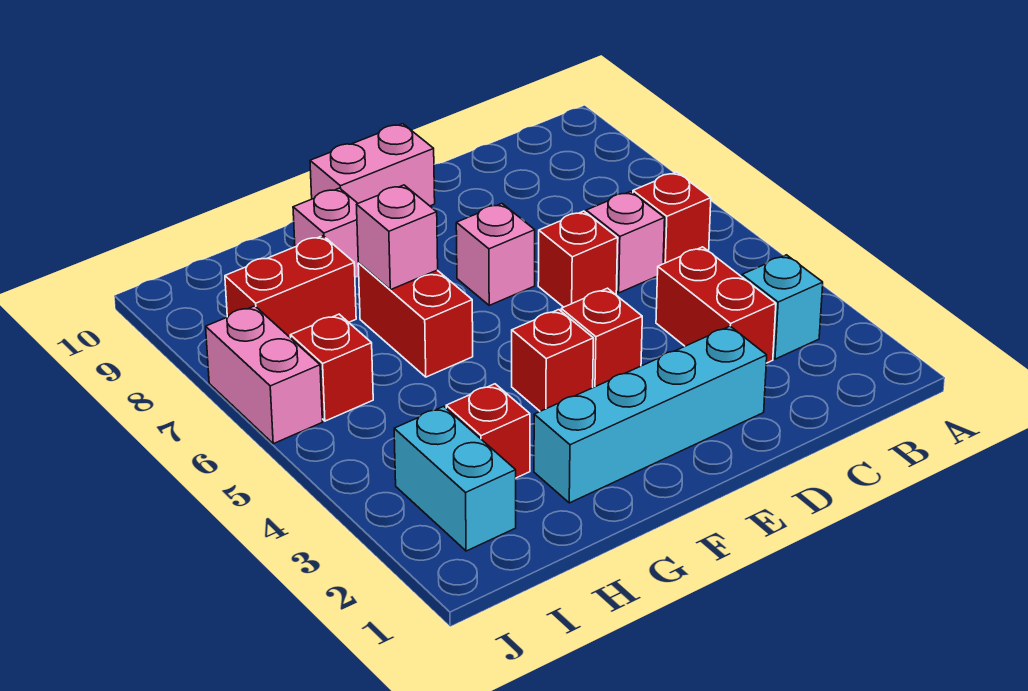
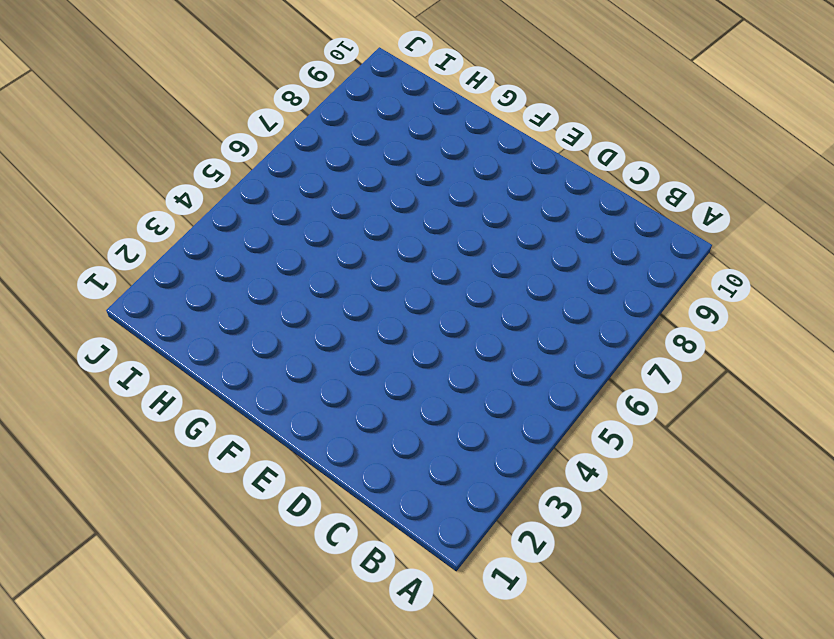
none -> cyan 1x1 brick [742,255,823,359]
none -> red 1x1 brick [633,172,711,264]
none -> red 1x2 brick [656,247,776,363]

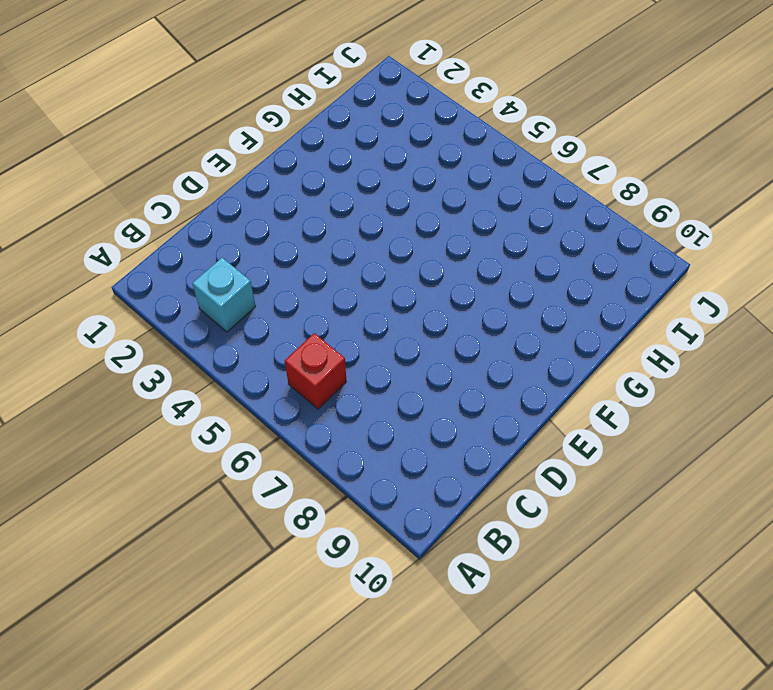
none -> red 1x2 brick [656,247,776,363]
none -> pink 1x1 brick [586,191,665,293]
none -> cyan 1x4 brick [534,326,767,503]

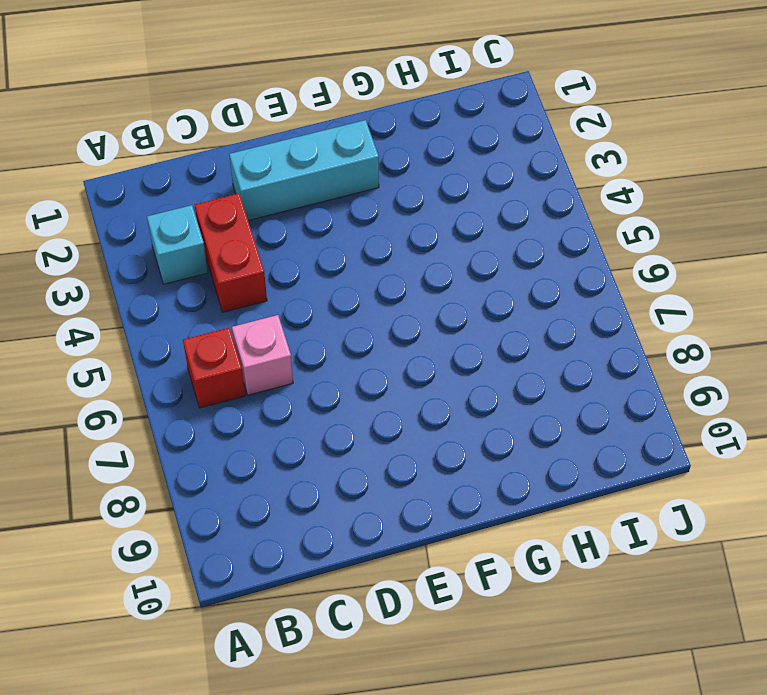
cyan 1x3 brick [229,120,379,221] -> cyan 1x4 brick [534,326,767,503]
none -> red 1x1 brick [538,211,618,307]
none -> red 1x1 brick [561,288,642,388]
none -> pink 1x1 brick [456,204,535,305]

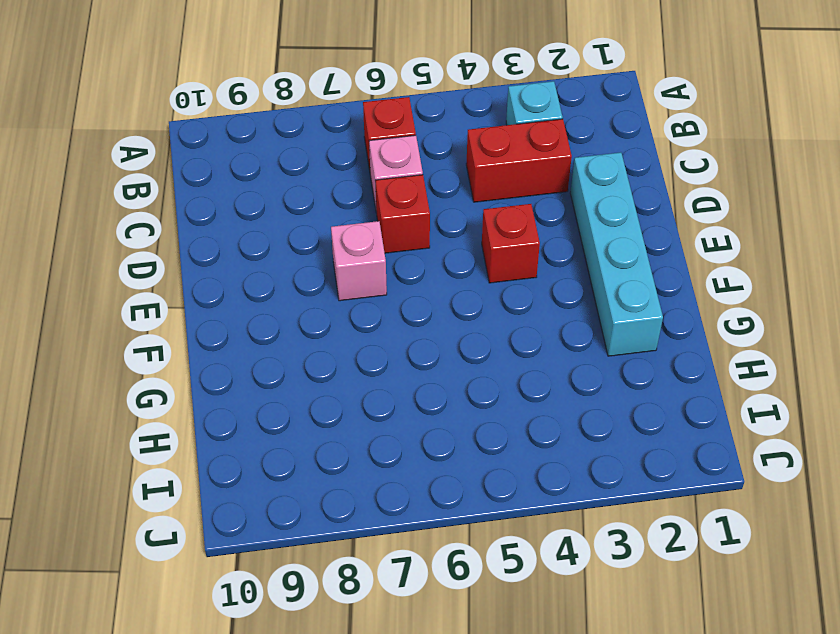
none -> pink 1x2 brick [310,124,435,206]
none -> red 1x1 brick [512,310,594,411]
none -> red 1x2 brick [358,263,473,377]

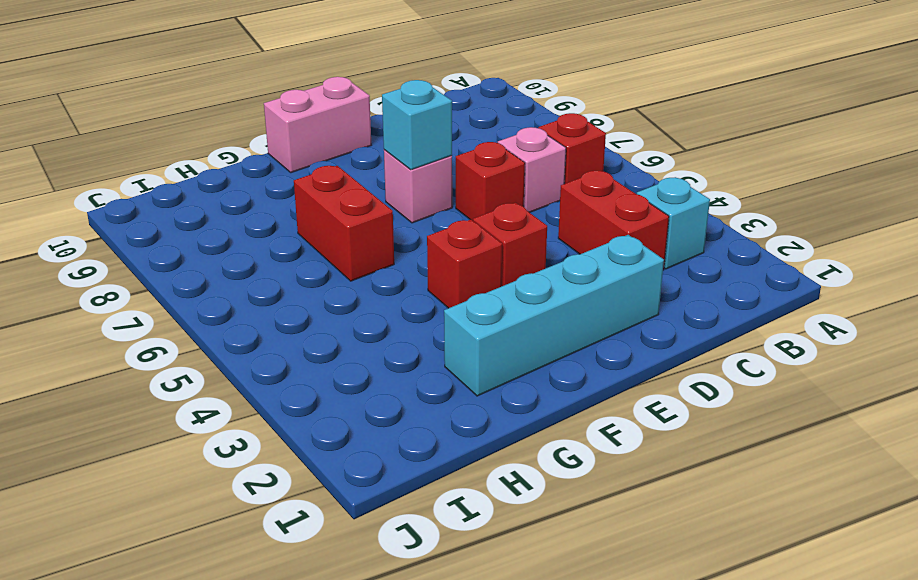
cyan 1x1 brick [382,80,452,170] -> none
none -> pink 1x1 brick [293,188,359,277]
none -> red 1x1 brick [446,384,530,478]
none -> red 1x2 brick [225,236,356,338]

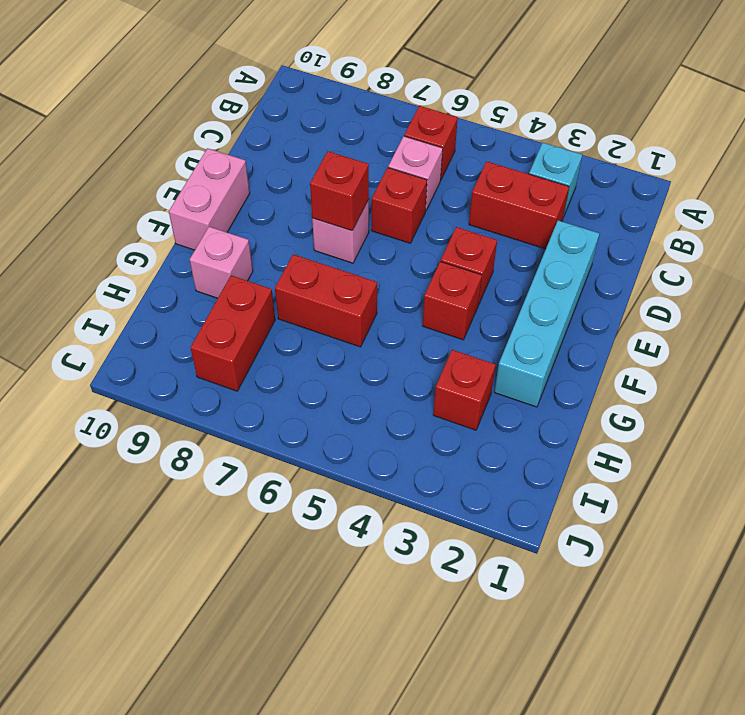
red 1x1 brick [310,151,369,231] -> red 1x1 brick moved to [290,314,373,421]
none -> cyan 1x2 brick [394,406,516,551]
none -> pink 1x2 brick [206,306,322,444]
none -> pink 1x1 brick [357,185,438,290]

